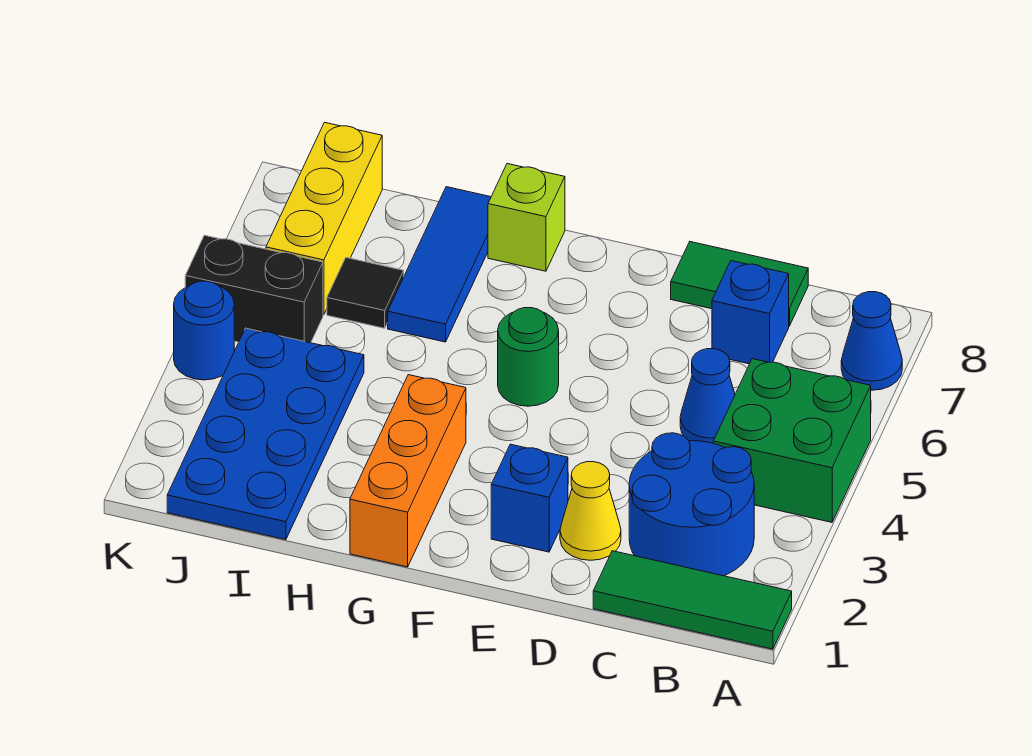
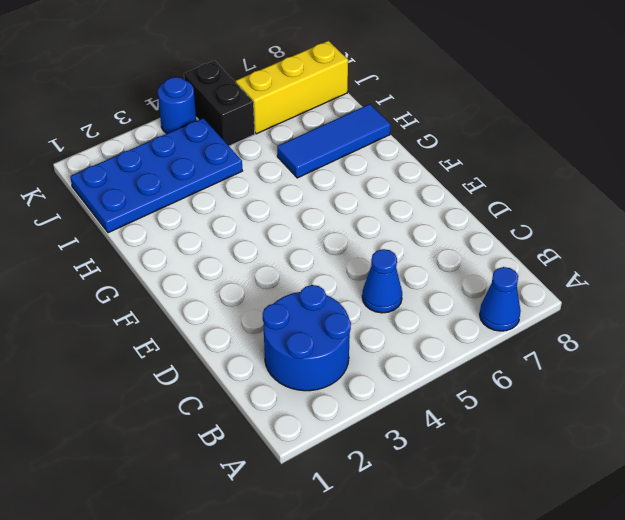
none -> green 1x3 tile [593,551,792,649]
none -> green 2x2 brick [713,359,871,522]
none -> blue 1x1 brick [712,261,789,364]

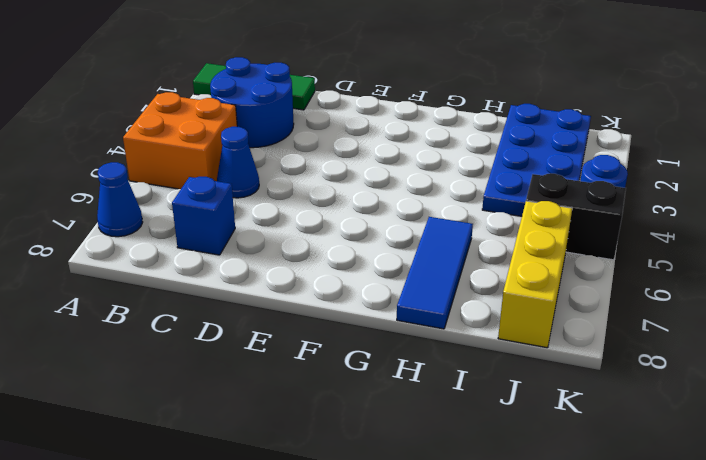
orange 2x2 brick [123,92,237,189] -> green 2x2 brick [713,359,871,522]
none -> green 1x2 tile [671,242,808,326]
none -> yellow 1x1 cone [560,462,621,560]
none -> blue 1x1 brick [491,444,568,552]

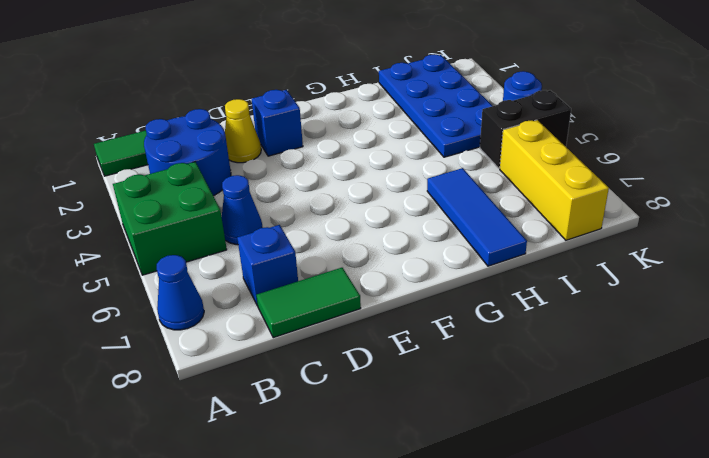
none -> green 1x1 round brick [498,308,559,406]
none -> orange 1x3 brick [350,375,466,567]
none -> lime 1x1 brick [488,164,565,271]

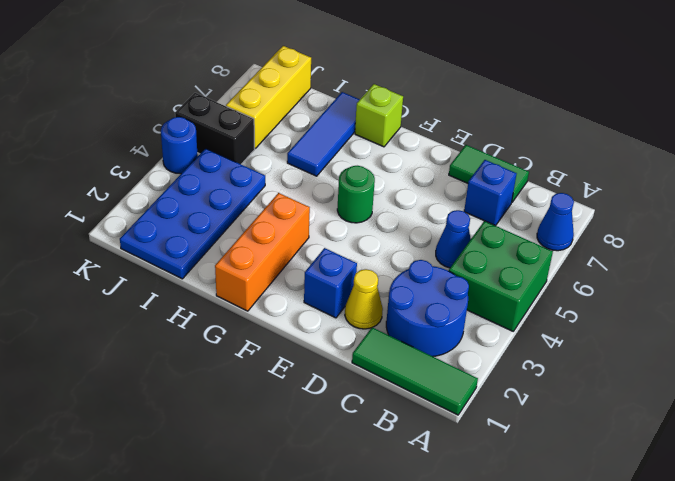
none -> black 1x1 tile [327,258,404,328]

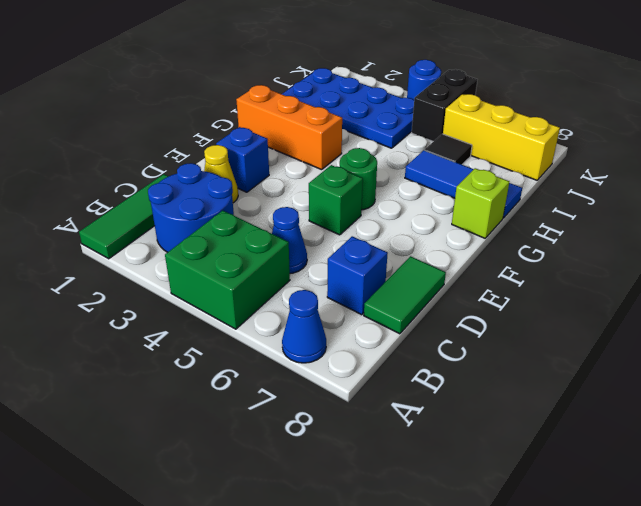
green 1x1 brick [309,165,363,235] -> none

